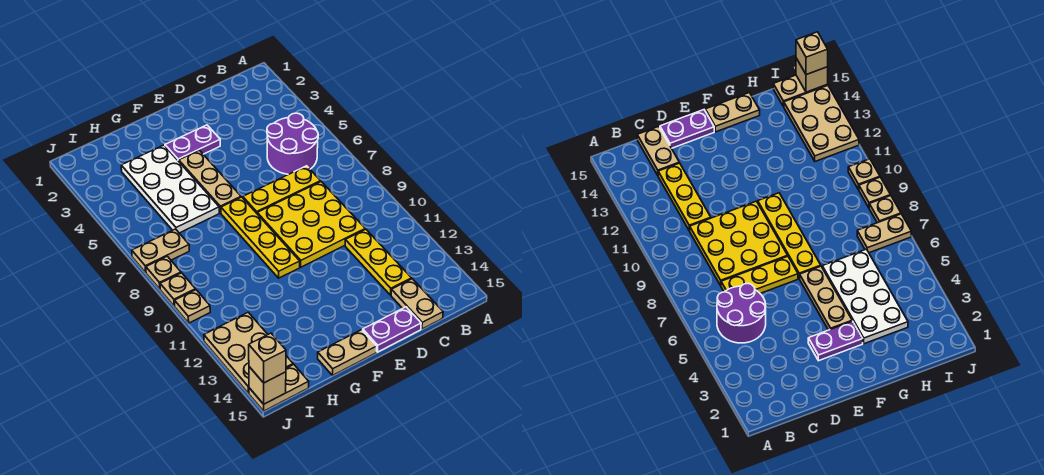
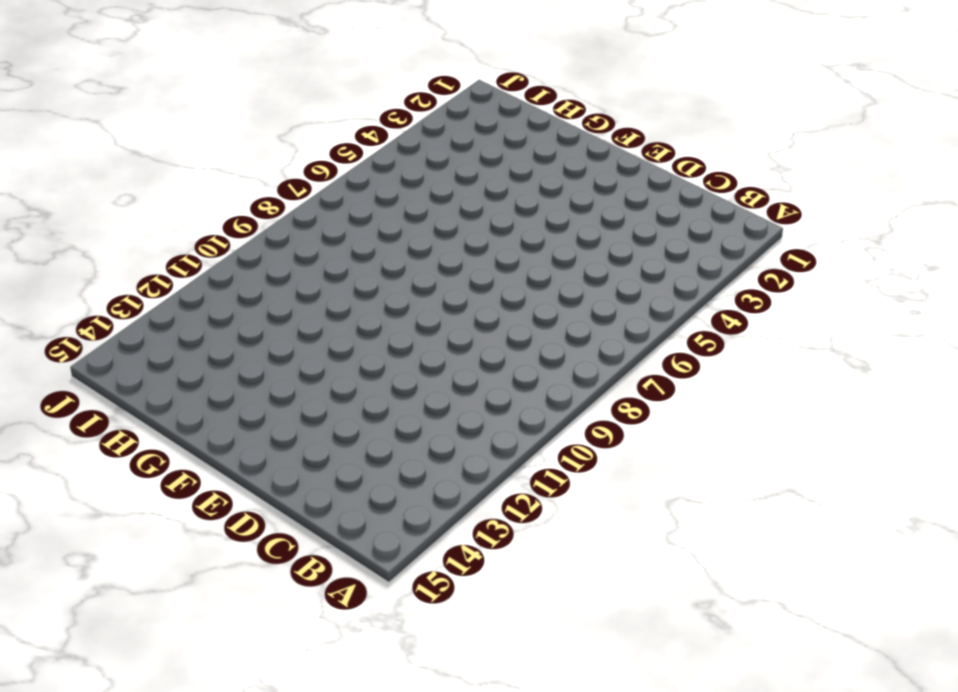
none -> purple 2x2 round brick [267,113,318,174]
none -> yellow 1x3 plate [243,166,321,213]
none -> yellow 3x3 plate [257,182,365,267]

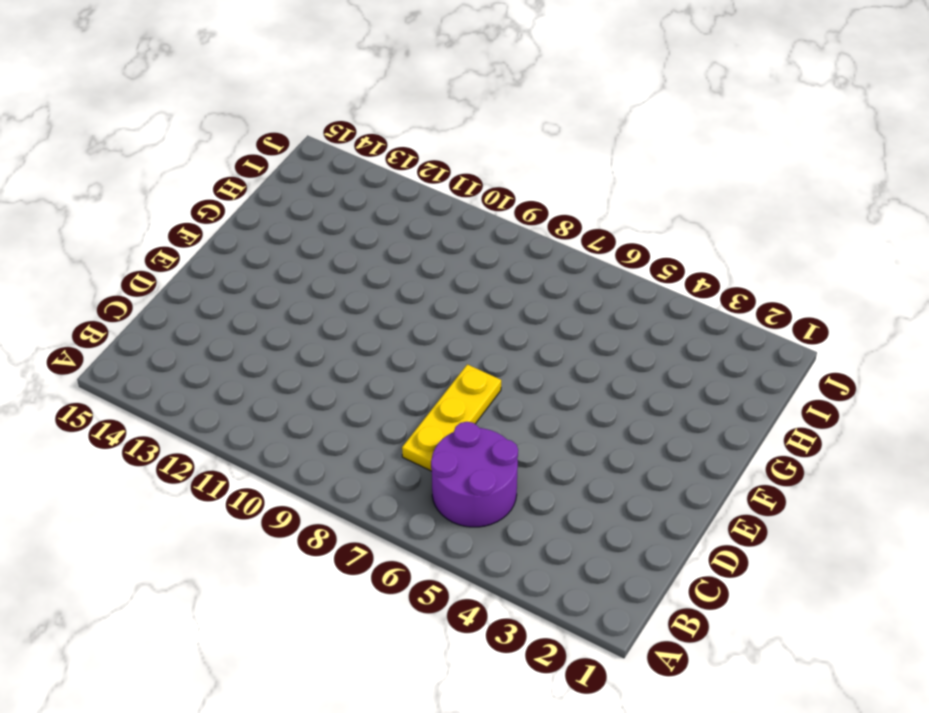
none -> yellow 3x3 plate [257,182,365,267]
none -> yellow 1x3 plate [345,229,412,295]
none -> tan 1x2 plate [391,279,443,329]

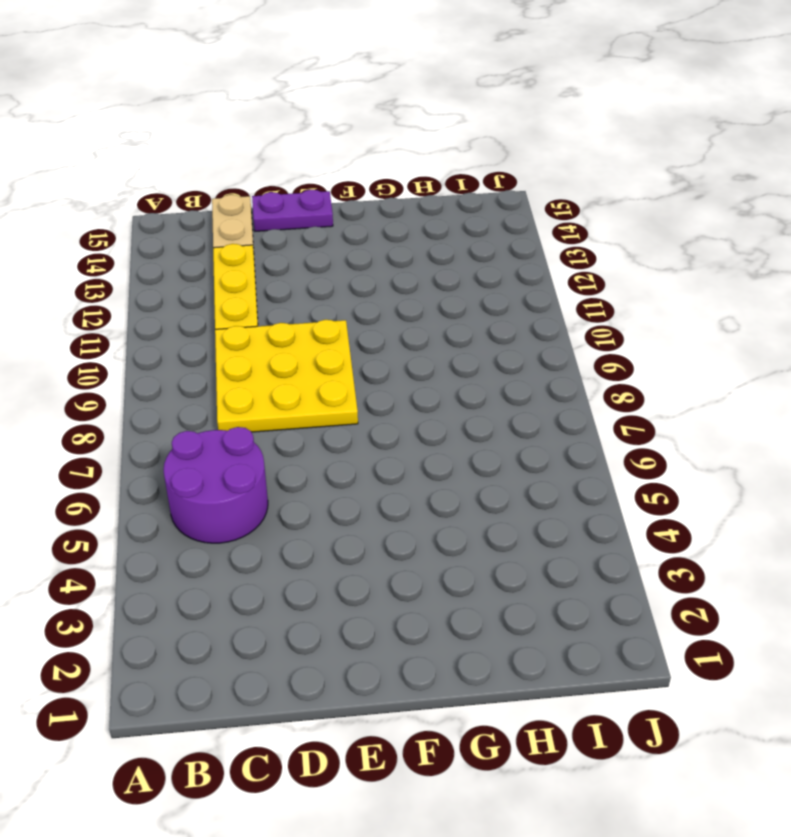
none -> yellow 1x3 plate [243,166,321,213]
none -> purple 1x2 plate [165,125,220,161]
none -> tan 1x3 plate [179,150,241,213]

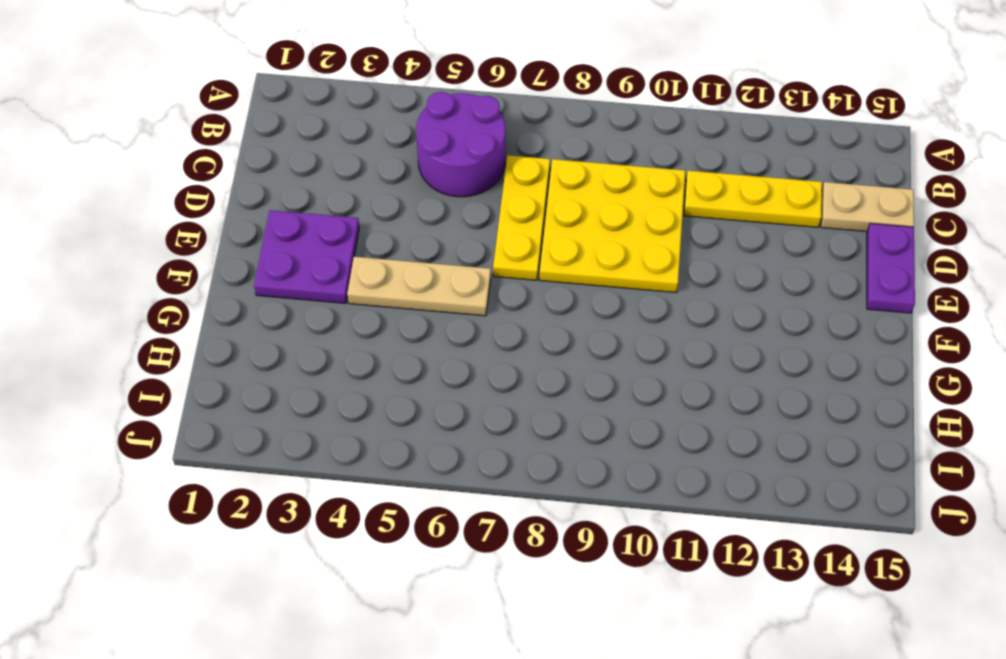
purple 2x2 plate [254,210,359,303] -> purple 1x2 plate [165,125,220,161]
none -> yellow 1x4 plate [221,197,300,278]
none -> tan 1x2 plate [318,330,377,376]
none -> white 2x4 plate [121,145,219,233]

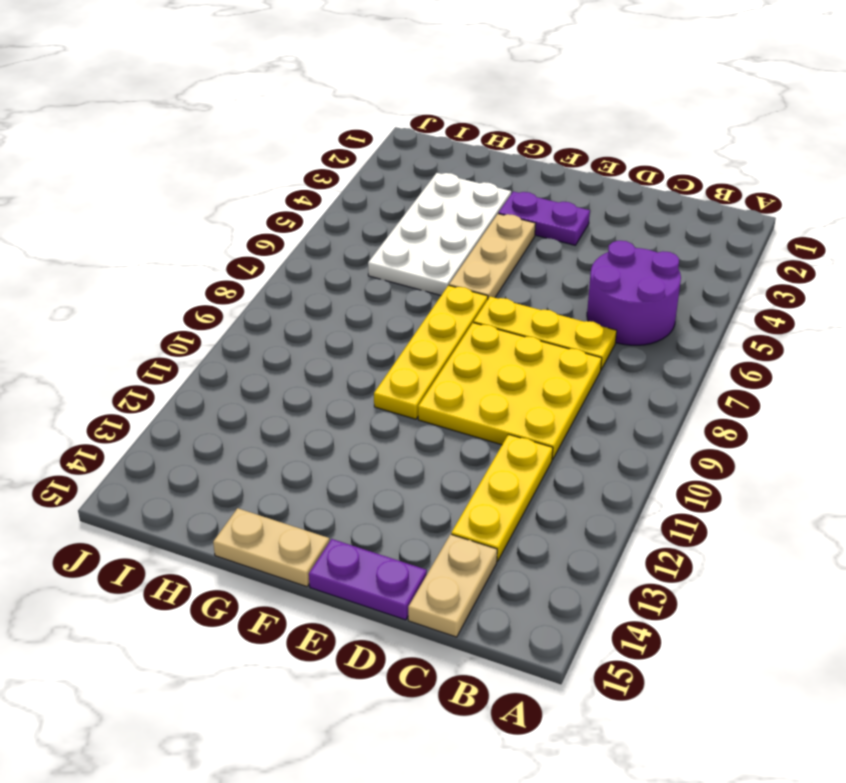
none -> tan 1x2 plate [132,229,189,272]
none -> tan 2x3 plate [204,312,293,393]
none -> tan 1x2 plate [249,365,309,411]

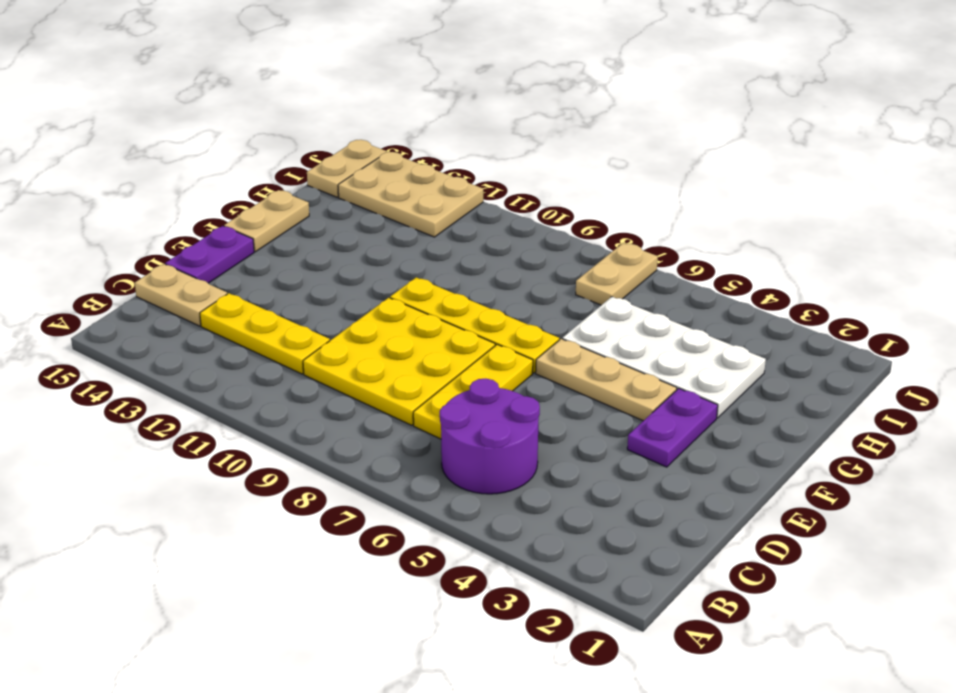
none -> tan 1x1 plate [146,256,181,289]
none -> tan 1x1 plate [160,273,196,306]
none -> tan 1x1 plate [175,290,210,323]

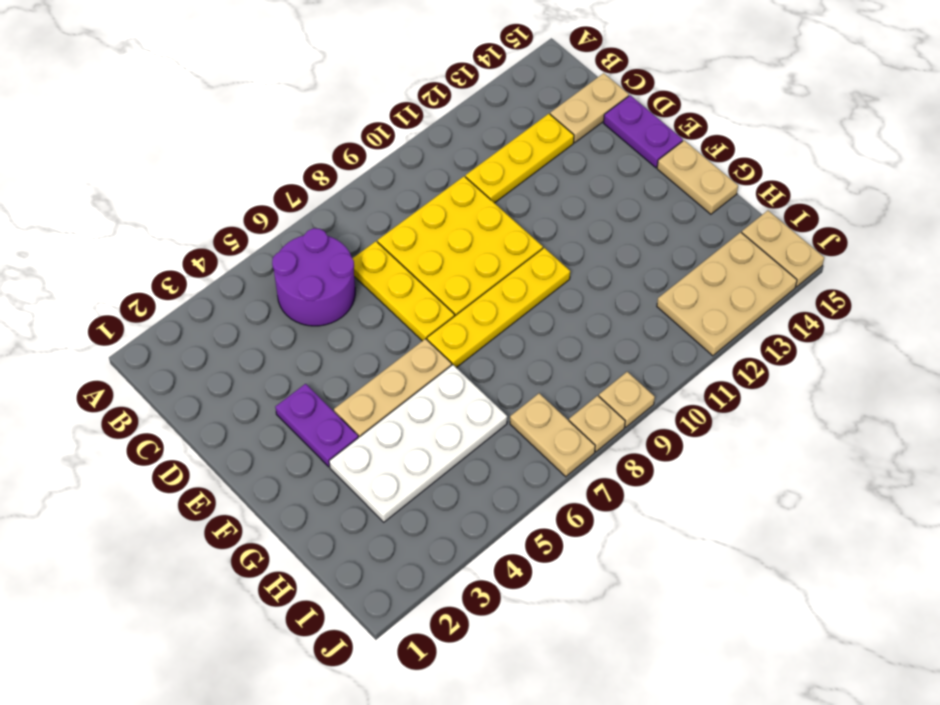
none -> tan 1x1 plate [175,290,210,323]
none -> tan 1x1 brick [249,367,286,404]
none -> tan 1x1 brick [249,333,286,383]

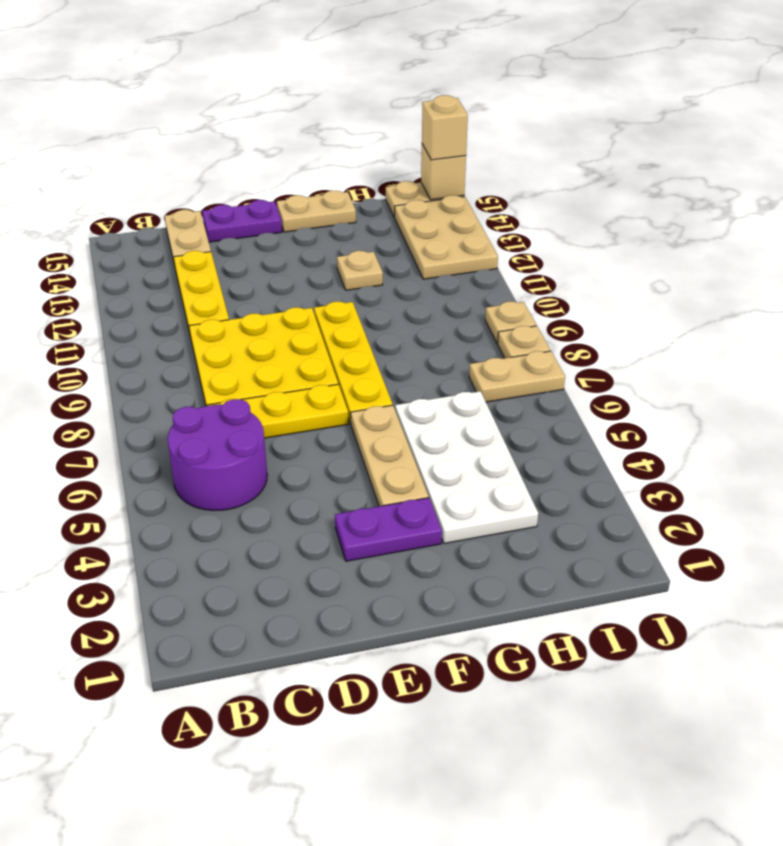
tan 1x1 plate [337,251,383,290] -> tan 1x1 plate moved to [175,290,210,323]

